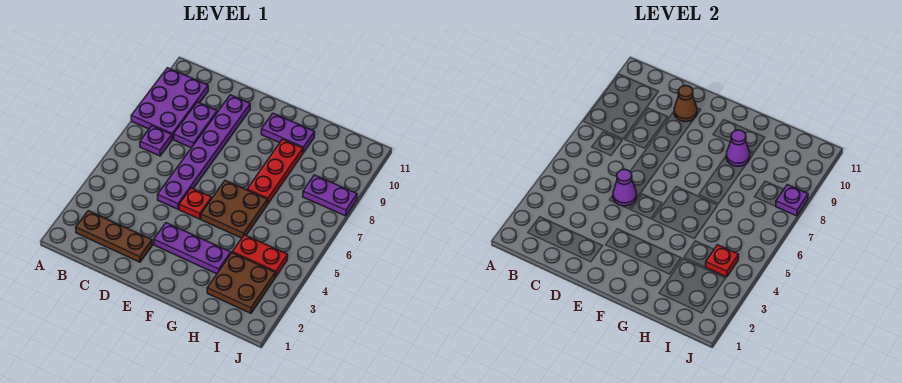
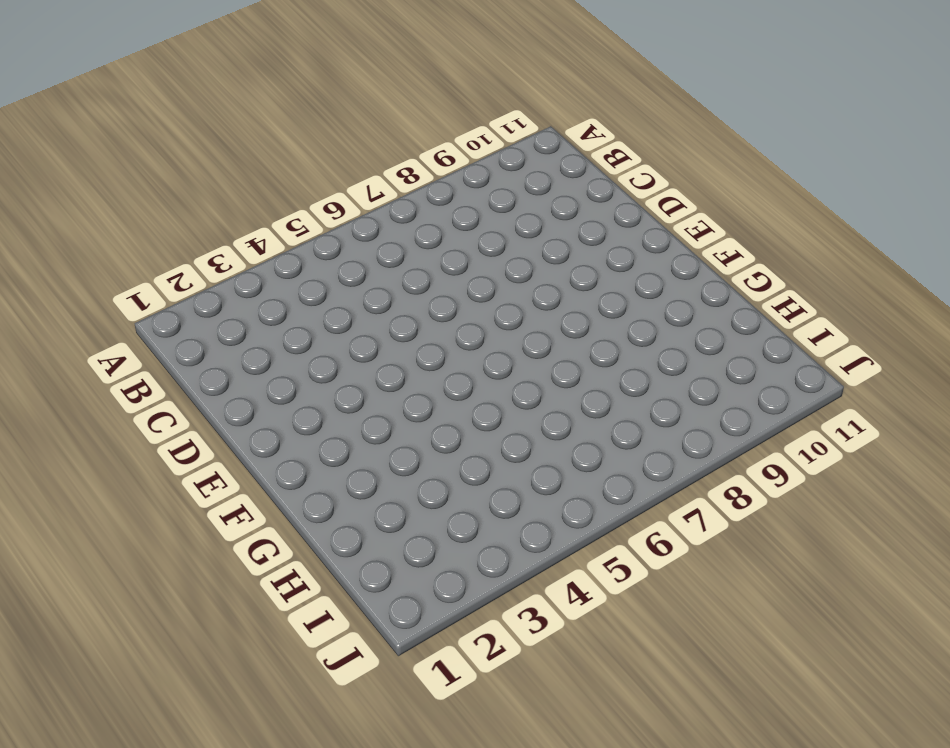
none -> purple 2x3 plate [131,68,208,139]
none -> brown 1x3 plate [76,211,152,262]
none -> purple 1x1 plate [140,126,172,156]

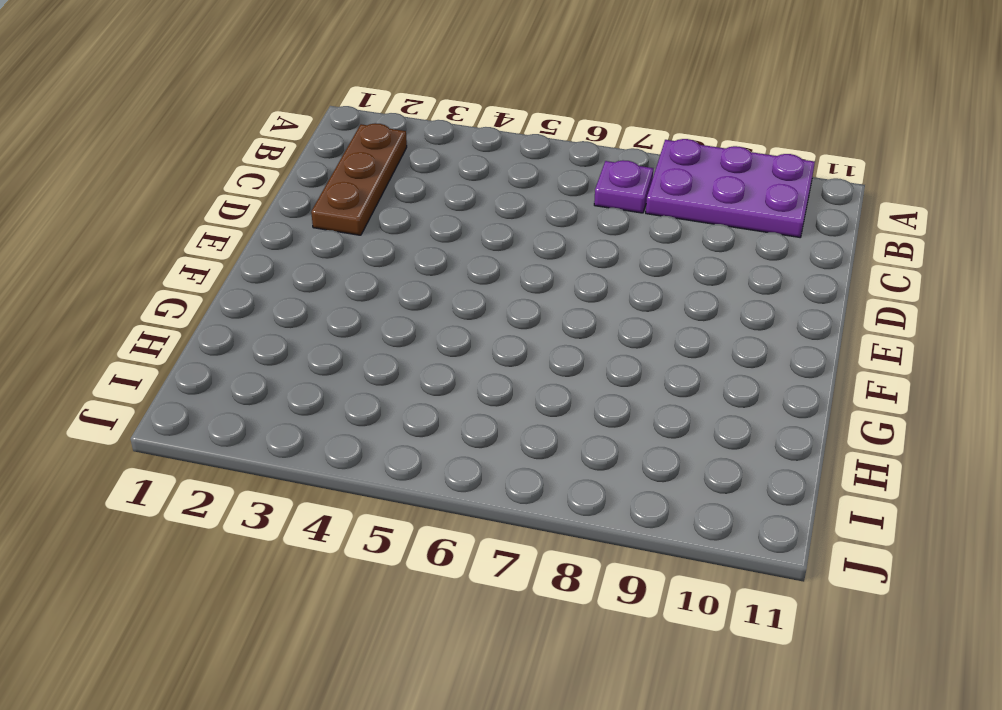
none -> purple 1x2 plate [173,102,217,148]
none -> purple 1x6 plate [158,95,250,209]
none -> purple 1x3 plate [154,223,231,274]

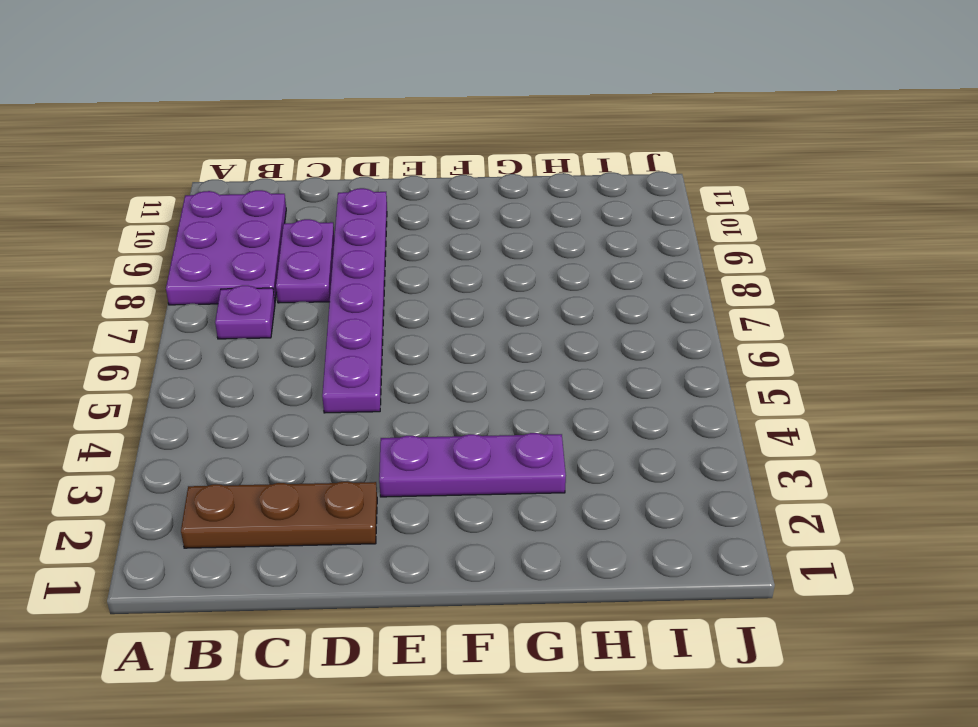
none -> red 1x1 plate [179,188,212,219]
none -> brown 2x2 plate [201,180,267,238]
none -> purple 1x2 plate [261,113,315,153]

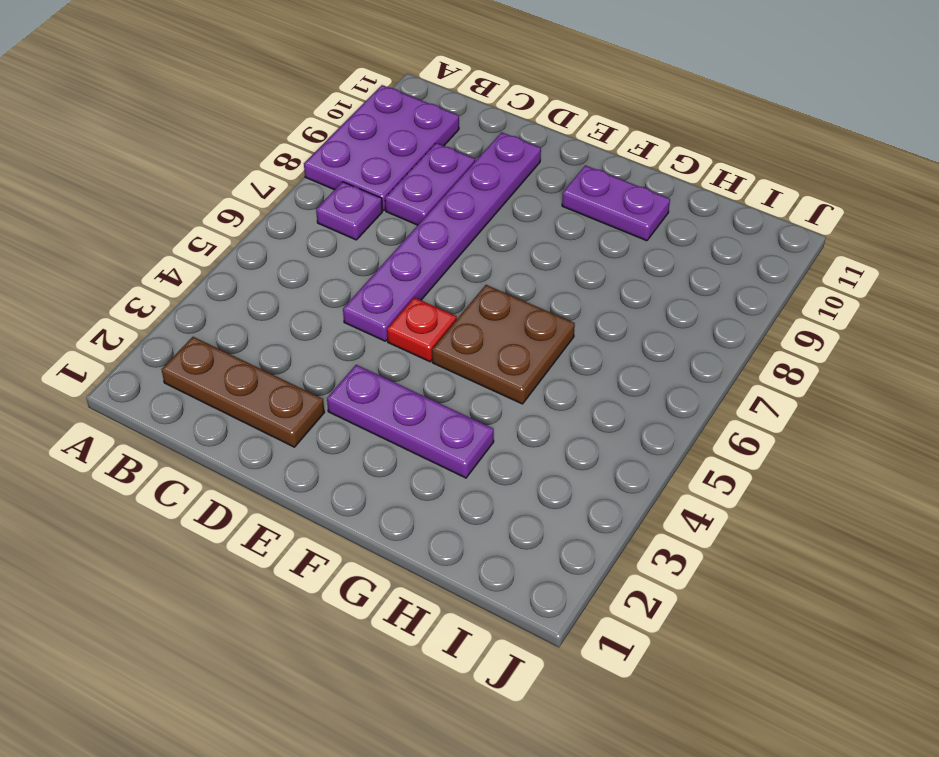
none -> red 1x3 plate [247,139,303,204]
none -> brown 2x2 plate [207,253,275,313]
none -> red 1x2 plate [232,235,288,277]

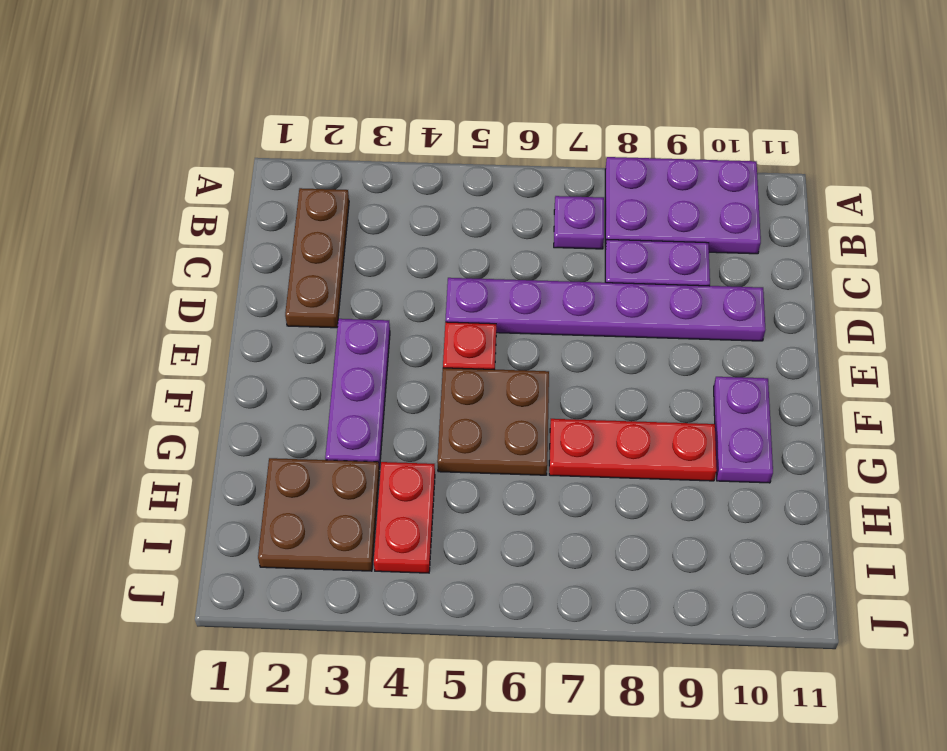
none -> purple 1x2 plate [303,175,357,216]
none -> purple 1x1 cone [613,169,637,206]
none -> brown 1x1 cone [674,85,697,122]

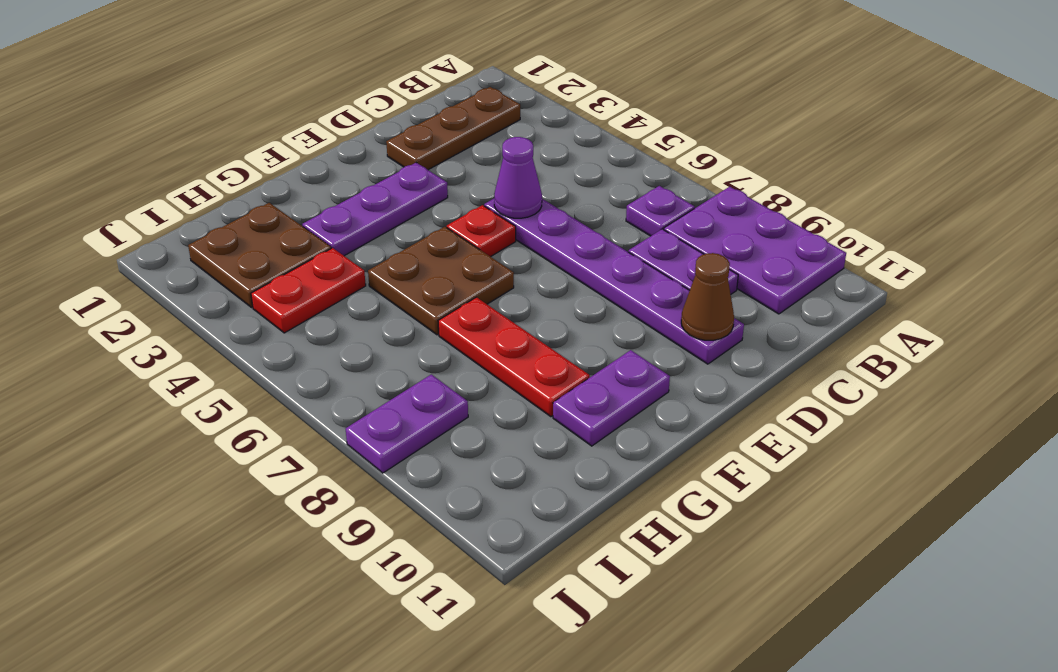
none -> purple 1x1 cone [726,130,750,166]
none -> red 1x1 plate [706,245,739,277]
none -> purple 1x1 plate [776,185,808,216]

